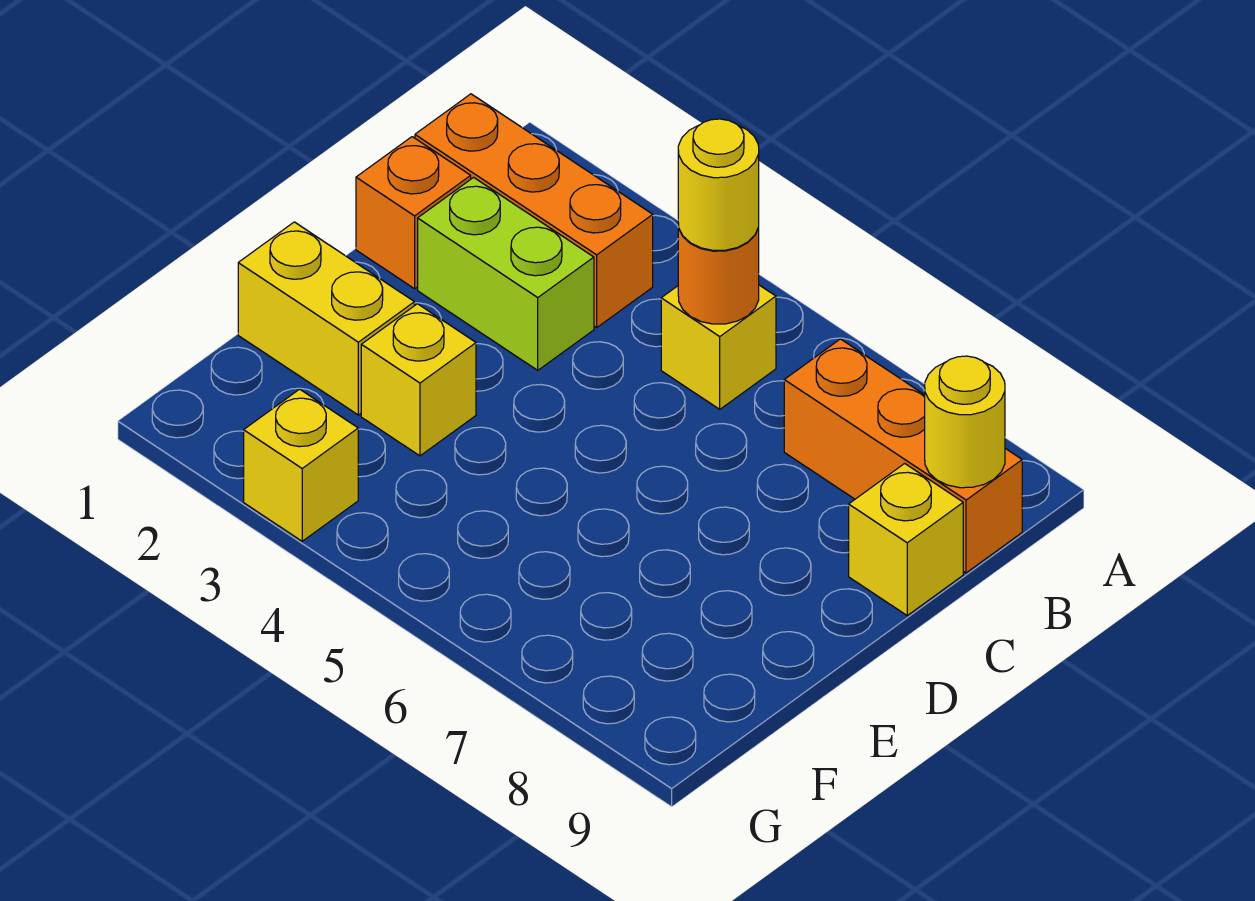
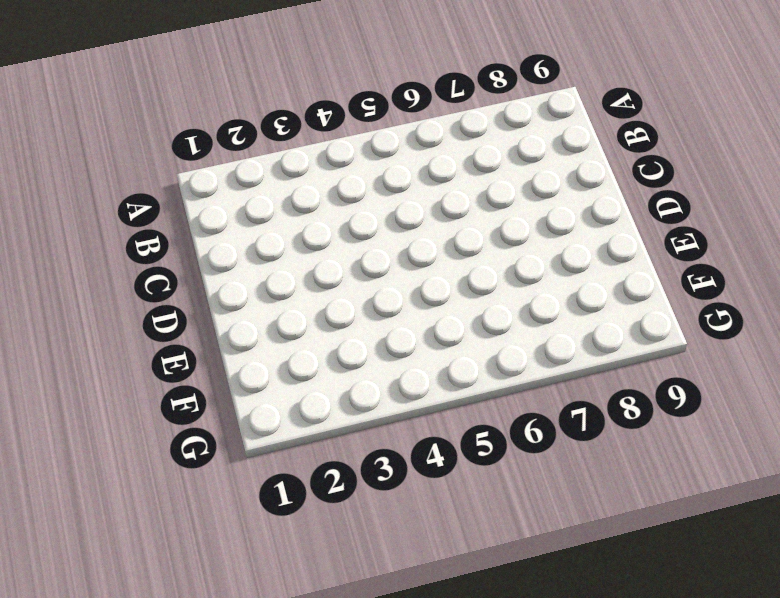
none -> orange 1x3 brick [415,94,653,328]
none -> yellow 1x1 brick [661,285,776,409]
none -> orange 1x3 brick [784,339,1022,573]

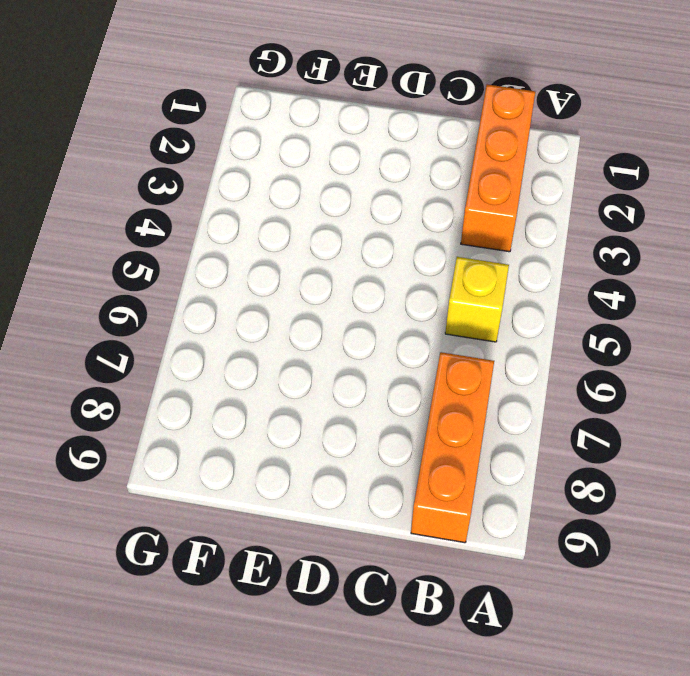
none -> orange 1x1 brick [356,137,471,289]
none -> lime 1x2 brick [418,177,594,370]
none -> yellow 1x1 brick [849,464,963,615]

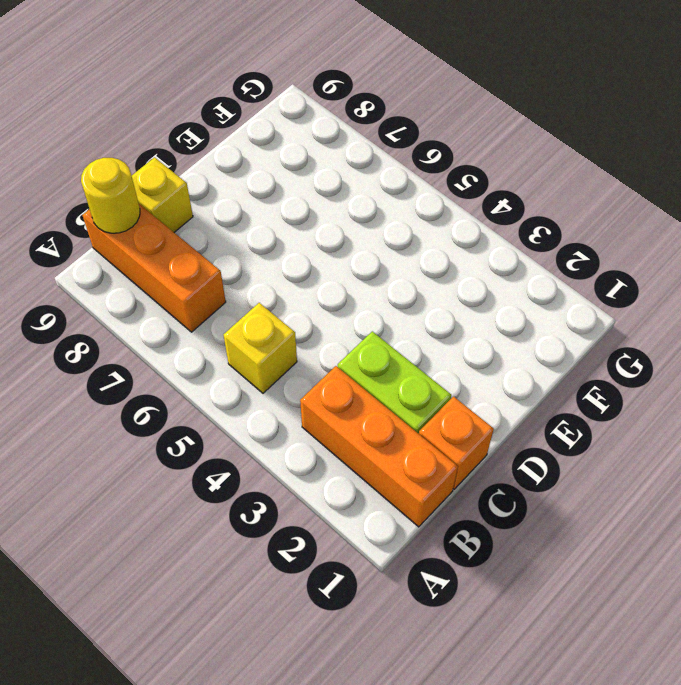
none -> yellow 1x2 brick [238,222,414,415]
none -> yellow 1x1 brick [361,304,476,456]
none -> yellow 1x1 brick [244,389,358,541]

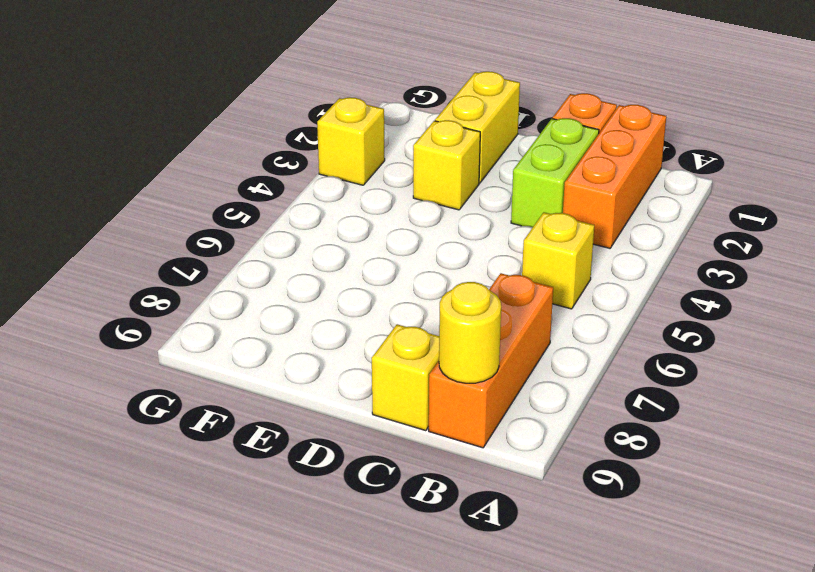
none -> orange 1x1 round brick [678,223,759,324]
none -> yellow 1x1 round brick [678,119,759,250]

